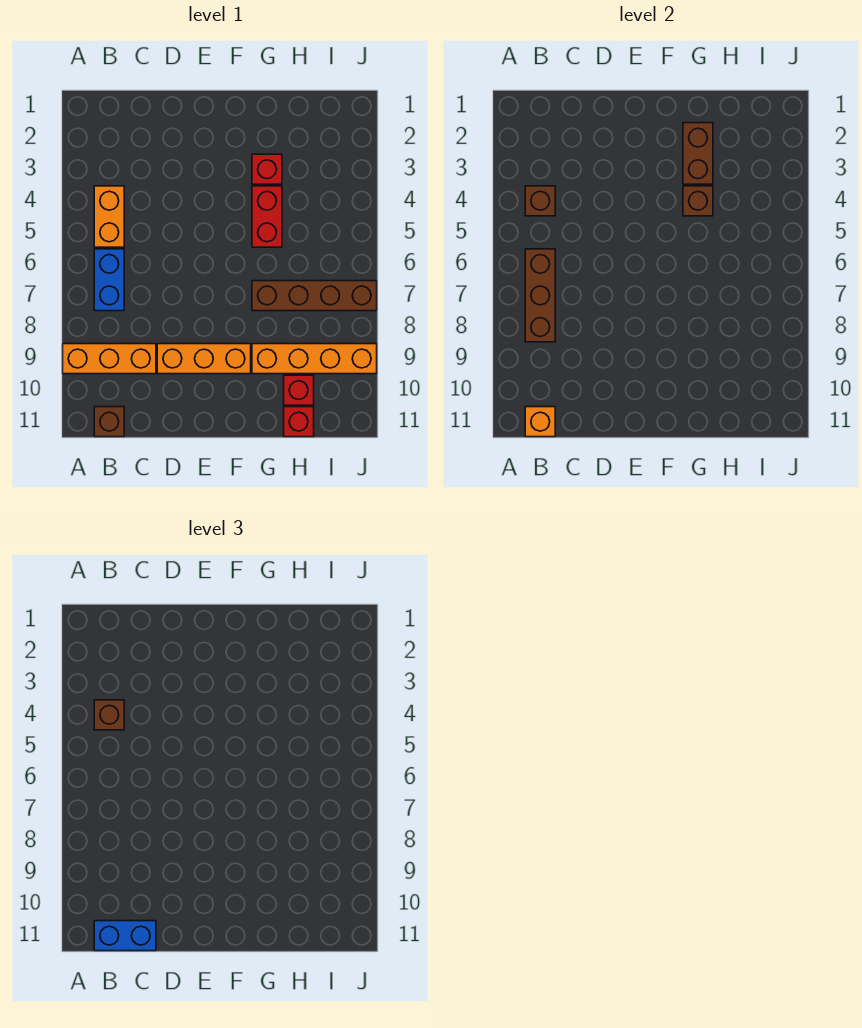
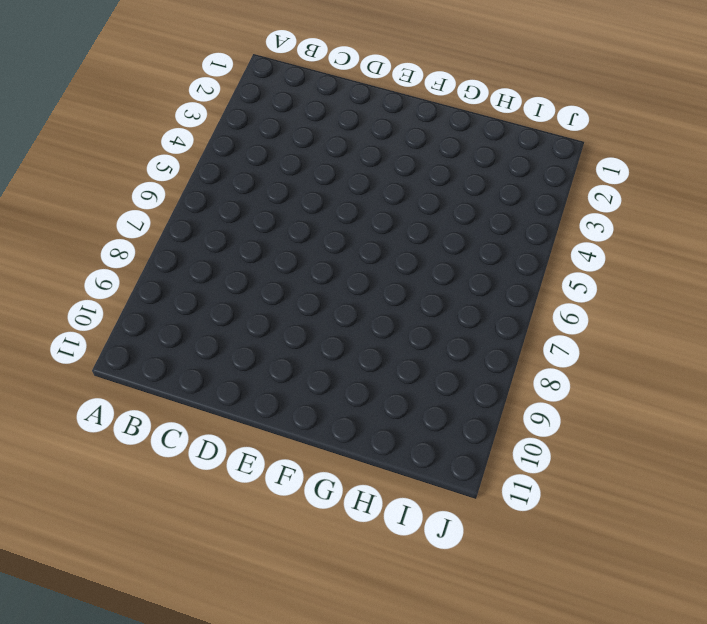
none -> orange 1x3 brick [63,344,156,374]
none -> orange 1x2 brick [94,186,124,247]
none -> blue 1x2 brick [94,249,124,311]

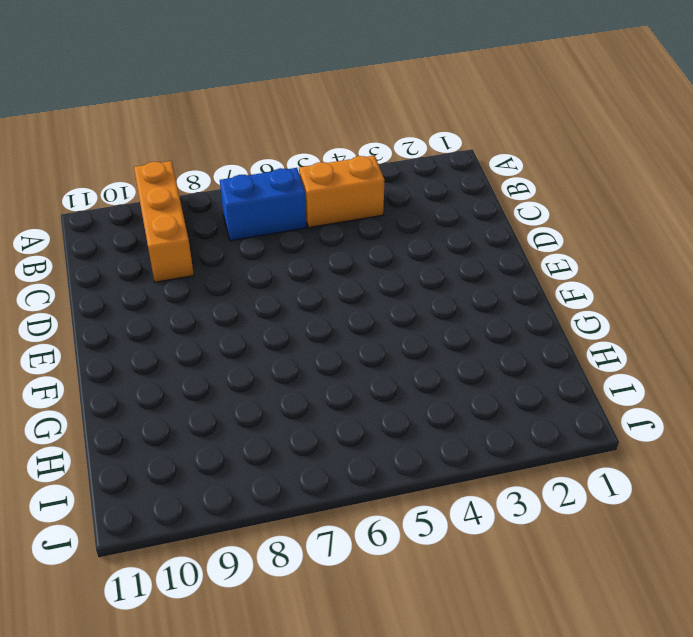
none -> brown 1x1 brick [94,407,124,437]
none -> orange 1x3 brick [157,344,251,374]
none -> red 1x1 brick [252,154,282,184]

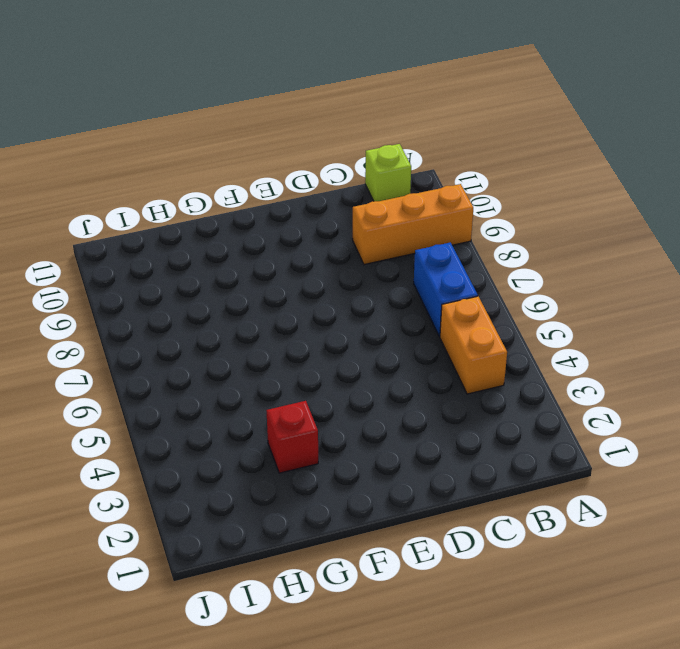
lime 1x1 brick [365,144,411,201] -> brown 1x1 brick [94,407,124,437]
none -> orange 1x3 brick [157,344,251,374]
none -> red 1x2 brick [252,186,282,247]
none -> brown 1x4 brick [252,281,377,311]

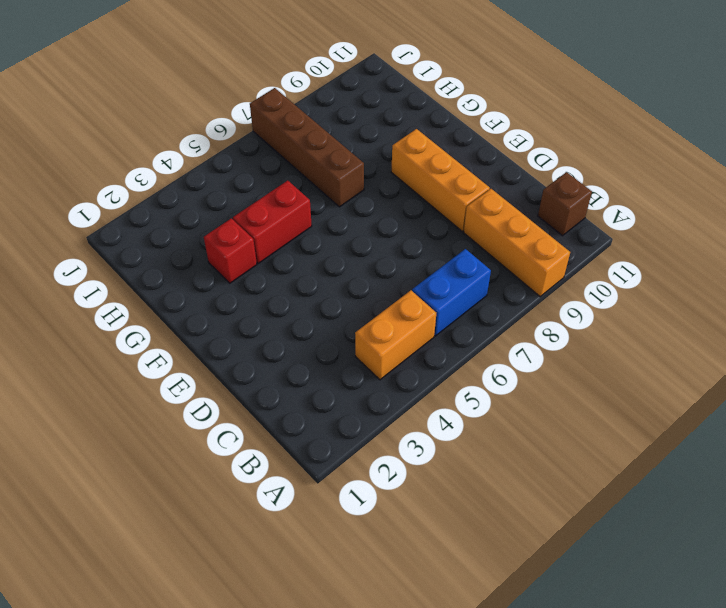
none -> orange 1x4 brick [252,344,377,374]
none -> red 1x1 brick [284,375,314,405]
none -> red 1x1 brick [284,407,314,437]

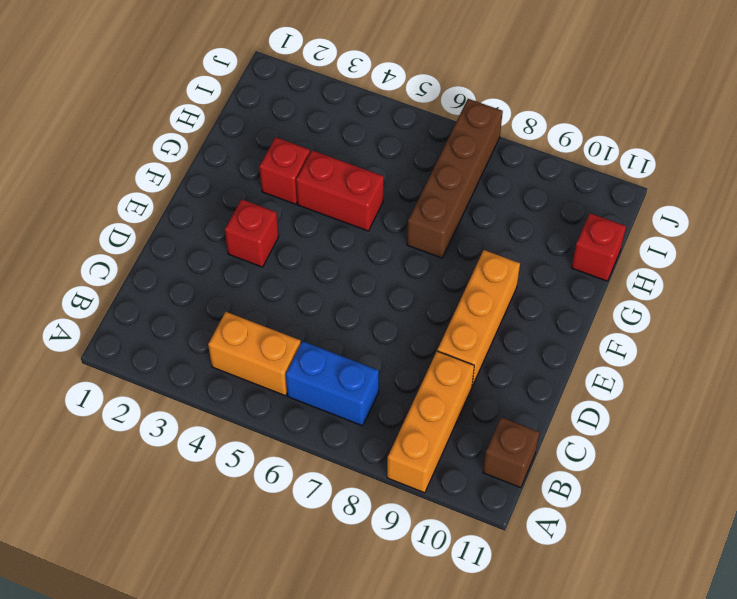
red 1x1 brick [225,199,279,267] -> red 1x1 brick moved to [284,375,314,405]
none -> orange 1x4 brick [252,344,377,374]
none -> brown 1x1 brick [525,186,555,216]
none -> brown 1x3 brick [525,249,555,342]

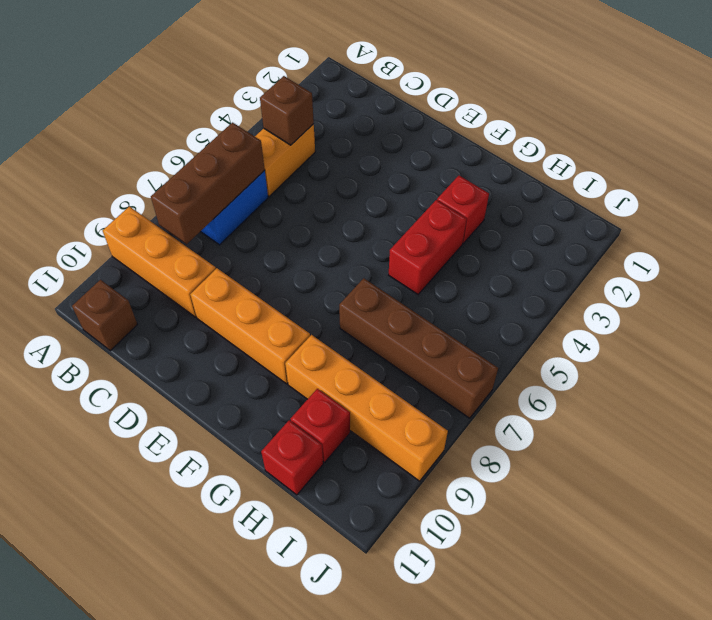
none -> orange 1x1 brick [525,407,555,437]
none -> brown 1x2 brick [683,123,713,184]
none -> brown 1x1 brick [683,186,713,216]

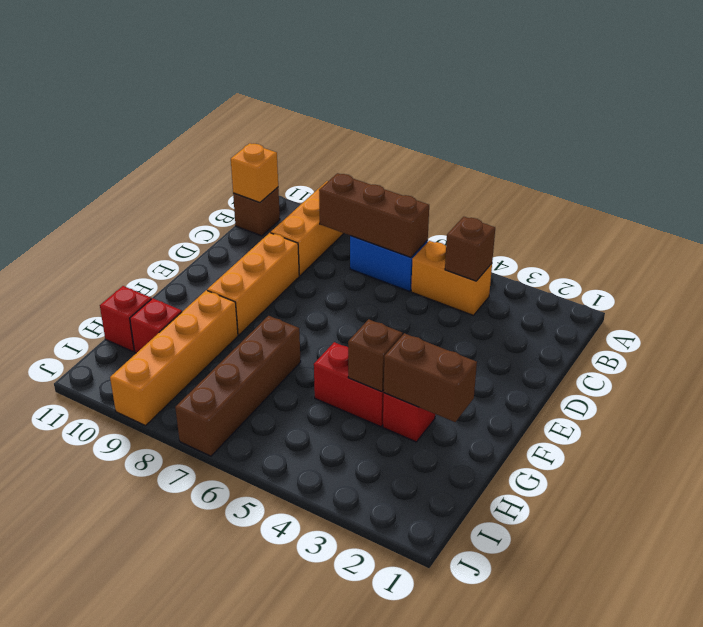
none -> brown 1x1 brick [94,700,124,730]
none -> blue 1x2 brick [94,921,156,951]

